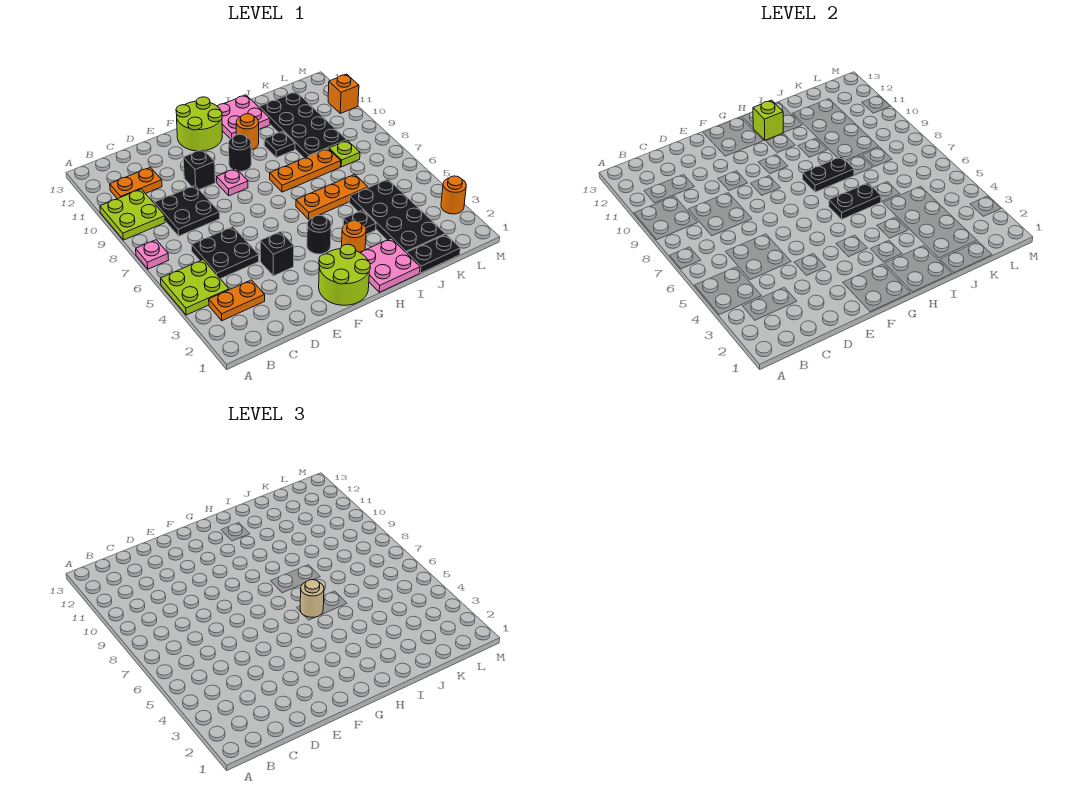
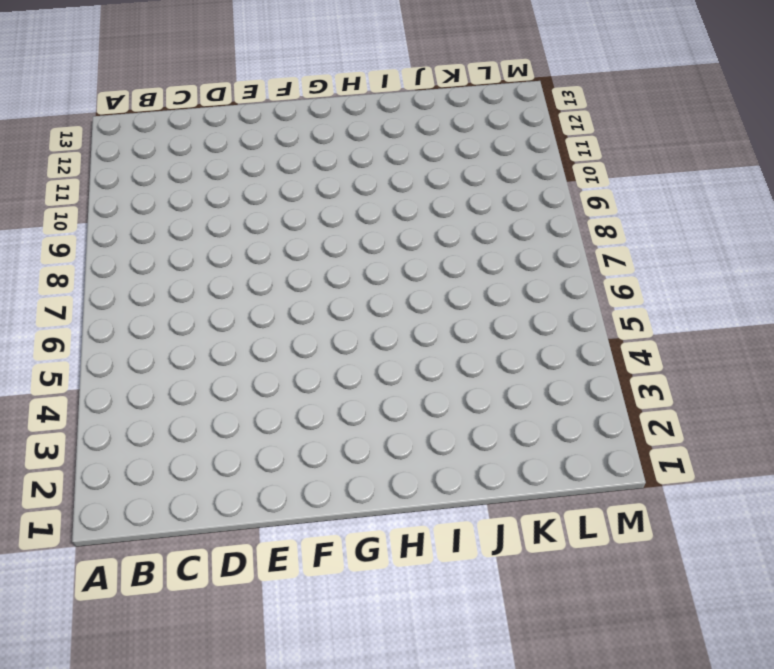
none -> lime 2x2 plate [161,260,229,315]
none -> pink 1x1 plate [136,240,169,269]
none -> lime 2x2 plate [100,189,165,240]
none -> orange 1x2 plate [209,280,265,321]

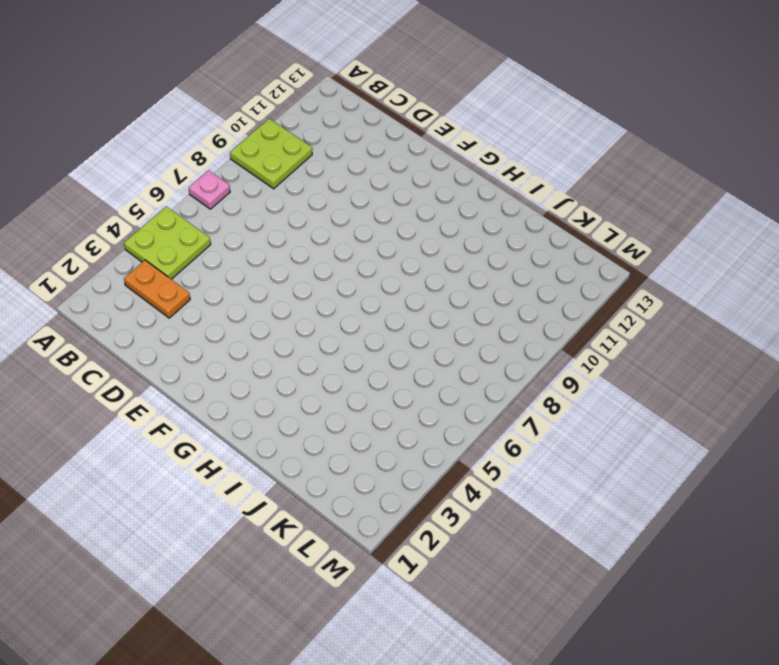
none -> orange 1x2 plate [110,167,162,199]
none -> black 2x2 plate [192,227,259,279]
none -> black 2x2 plate [154,186,220,236]
none -> black 1x1 brick [260,232,294,276]

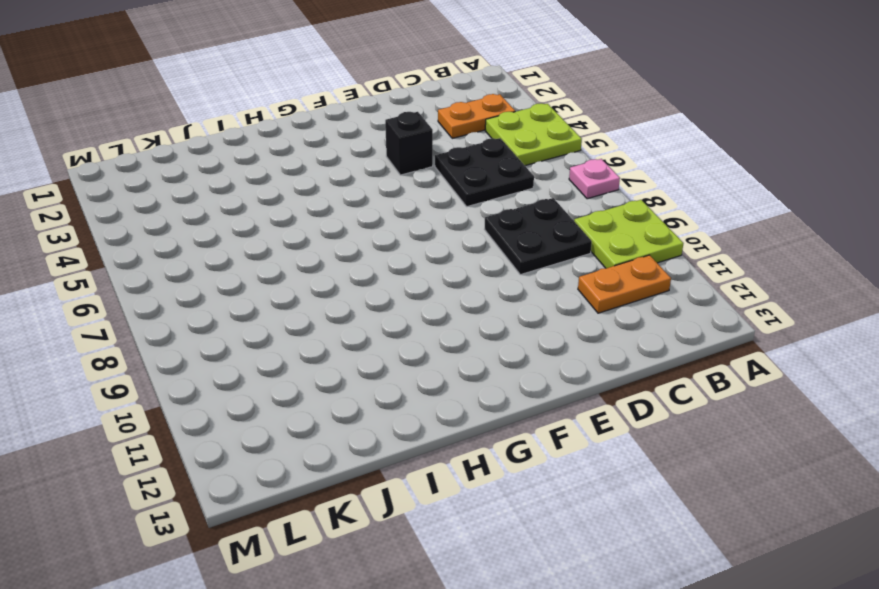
none -> black 1x1 brick [183,149,215,190]
none -> lime 2x2 round brick [319,244,370,305]
none -> pink 1x1 plate [217,169,248,196]
none -> lime 2x2 round brick [176,97,222,151]

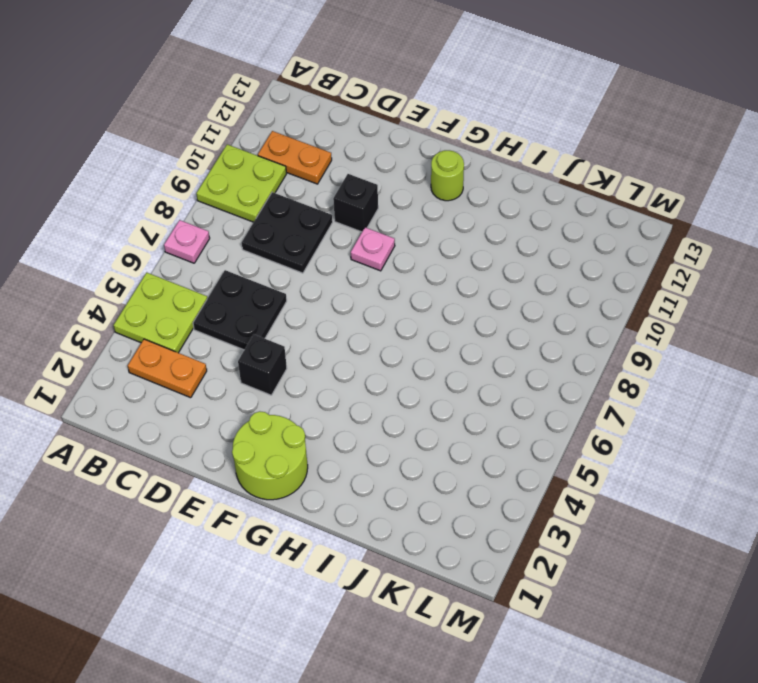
lime 1x1 round brick [431,150,464,201] -> lime 2x2 round brick [176,97,222,151]
none -> black 1x1 round brick [307,215,331,254]
none -> black 1x1 round brick [229,134,251,171]
none -> pink 2x2 plate [360,238,420,292]
none -> orange 1x1 round brick [342,221,366,252]

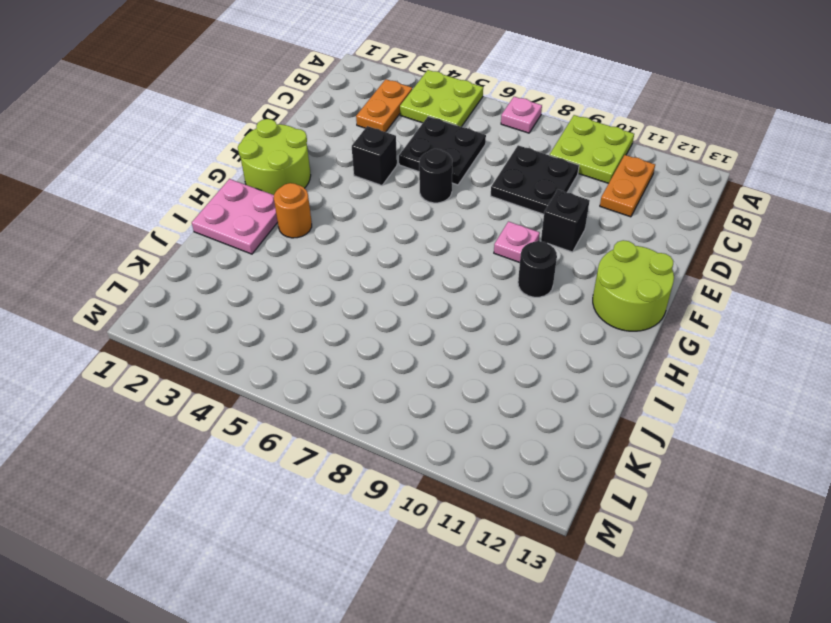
black 1x1 round brick [419,149,452,203] -> black 1x1 round brick moved to [307,215,331,254]
none -> orange 1x3 plate [296,174,368,219]
none -> orange 1x3 plate [270,149,341,192]
none -> orange 1x1 round brick [236,114,259,150]
none -> pink 2x2 plate [217,95,270,139]

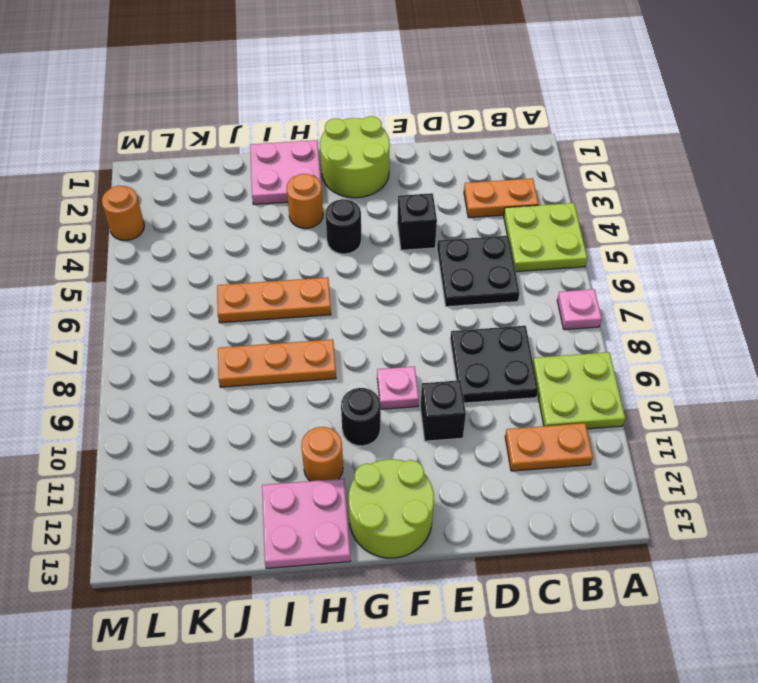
none -> black 1x1 plate [343,210,376,234]
none -> black 1x1 plate [264,131,295,158]
none -> black 1x2 plate [407,234,460,273]
none -> black 2x4 plate [349,179,445,253]

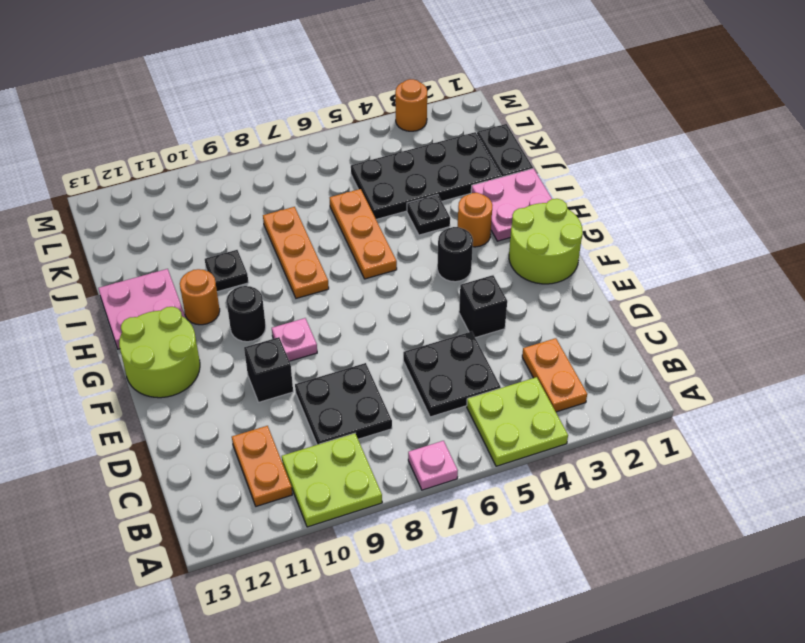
none -> black 2x4 plate [259,92,347,158]
none -> lime 1x1 plate [329,140,360,167]
none -> orange 1x1 brick [328,74,359,114]
none -> black 1x2 plate [829,183,881,219]

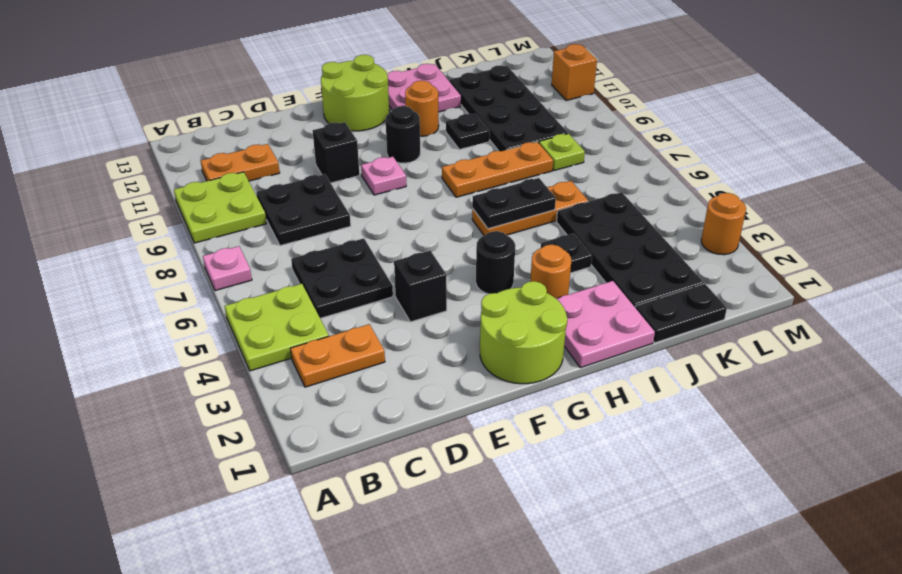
none -> black 1x2 plate [803,157,854,192]
none -> lime 1x1 brick [753,100,783,140]
none -> tan 1x1 round brick [300,580,324,618]

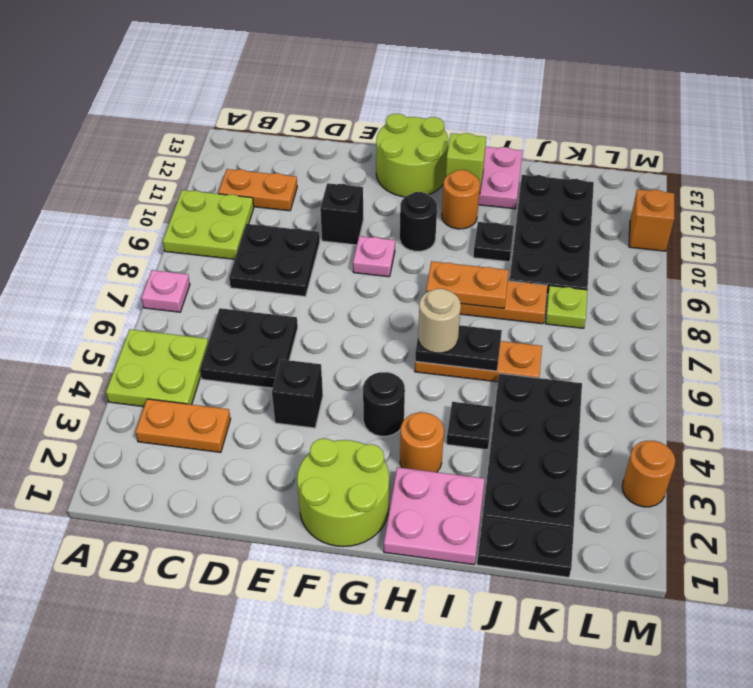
orange 1x2 plate [426,261,509,308] -> black 1x2 plate [803,157,854,192]

